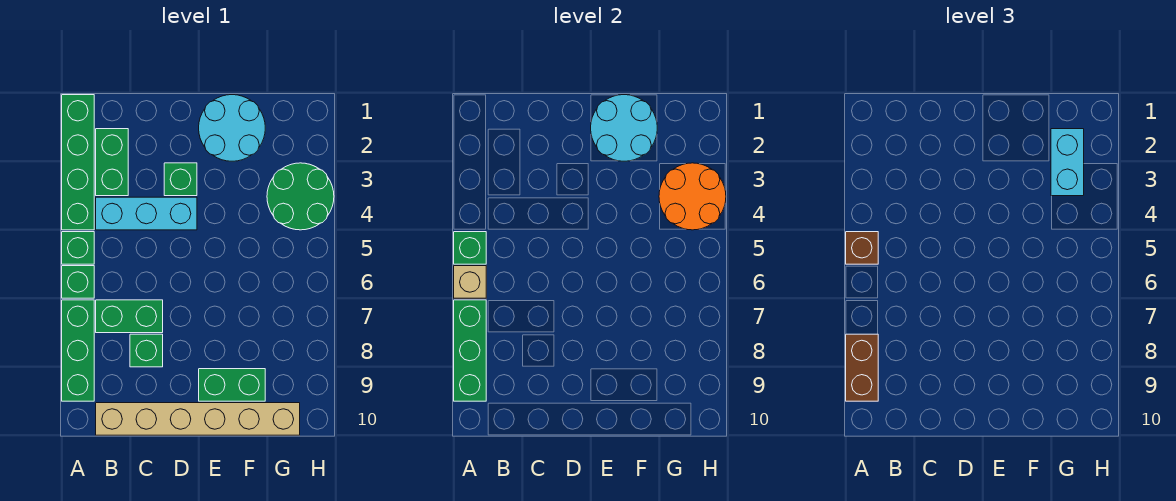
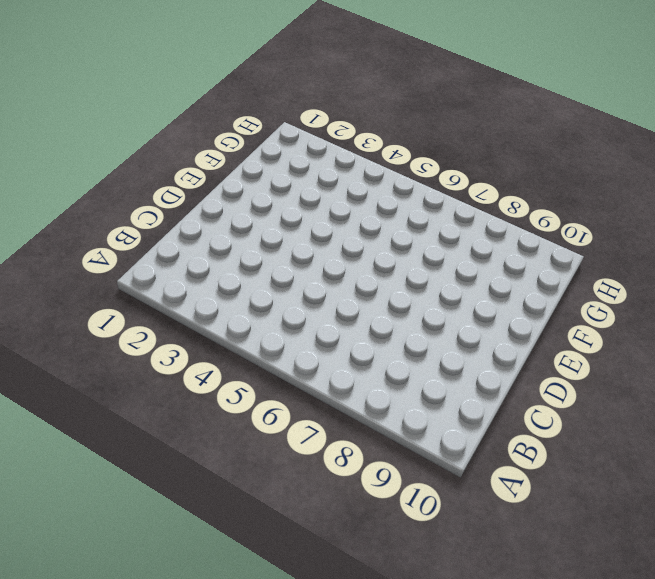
none -> green 1x4 brick [62,95,94,230]
none -> green 1x1 brick [62,232,94,264]
none -> green 1x1 brick [62,266,94,298]

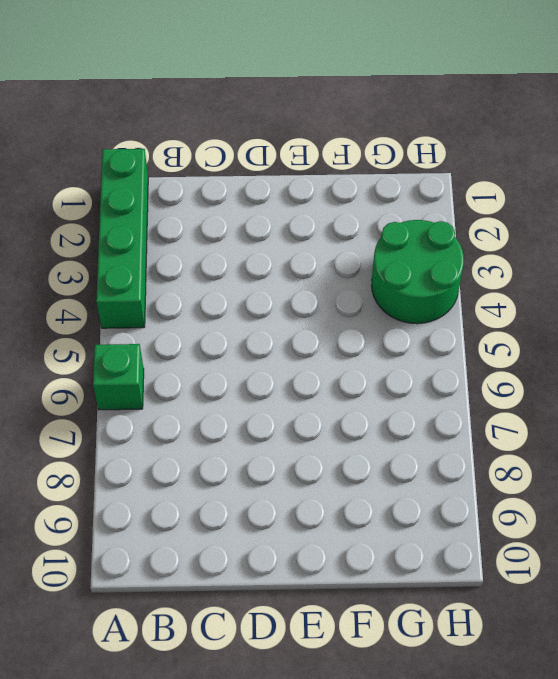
none -> green 1x1 brick [62,232,94,264]
none -> green 1x3 brick [62,300,94,401]
none -> green 1x2 brick [96,129,128,196]

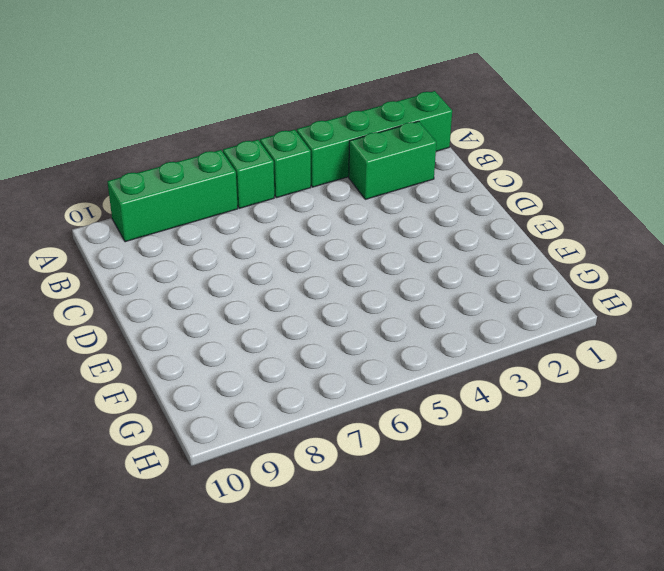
none -> cyan 1x3 brick [96,197,197,230]
none -> green 1x2 brick [96,300,163,333]
none -> tan 1x6 brick [96,403,300,435]

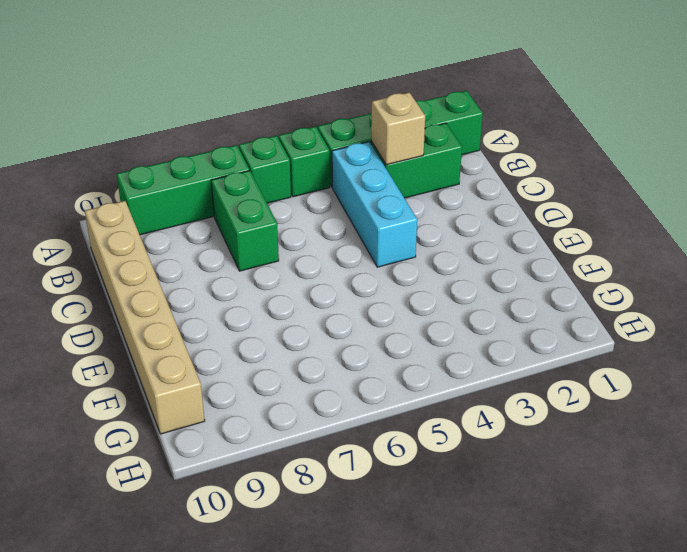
tan 1x1 brick [371,92,425,165] -> tan 1x1 brick moved to [454,266,486,298]
none -> green 1x1 brick [130,334,163,367]
none -> green 1x1 brick [164,163,197,196]
none -> cyan 2x2 round brick [199,95,265,161]

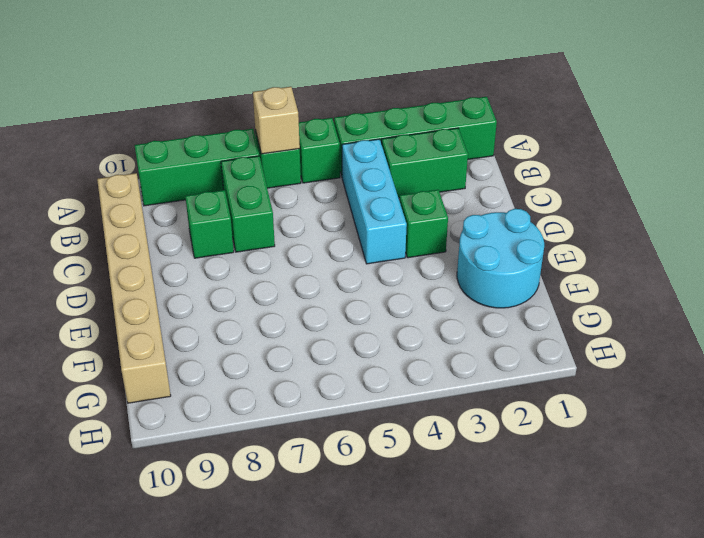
none -> green 1x2 brick [199,369,265,401]
none -> green 2x2 round brick [267,163,334,230]
none -> green 1x1 brick [454,232,486,264]

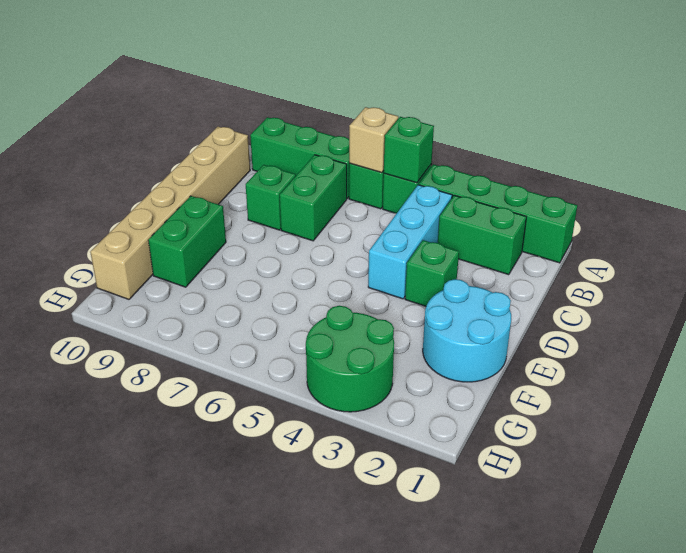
none -> green 1x3 brick [454,300,486,401]
none -> cyan 2x2 round brick [591,95,657,161]
none -> orange 2x2 round brick [659,163,726,230]

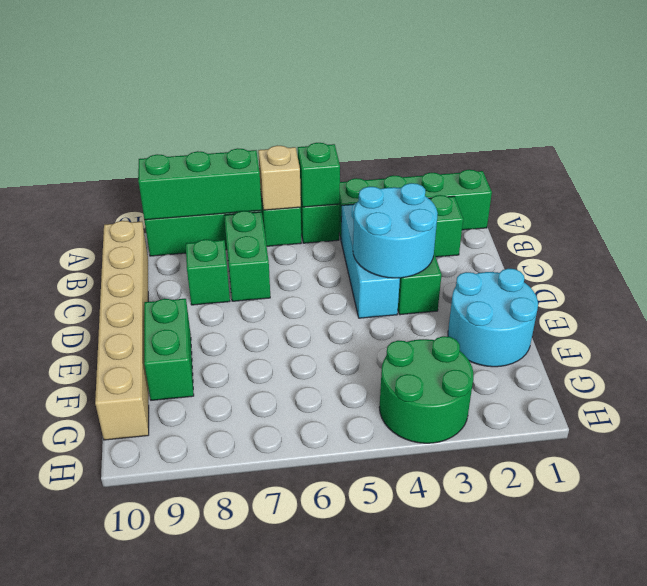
cyan 2x2 round brick [353,183,438,278] -> cyan 2x2 round brick moved to [591,95,657,161]
none -> orange 2x2 round brick [659,163,726,230]
none -> brown 1x1 brick [846,232,878,264]
none -> brown 1x2 brick [846,334,878,401]

